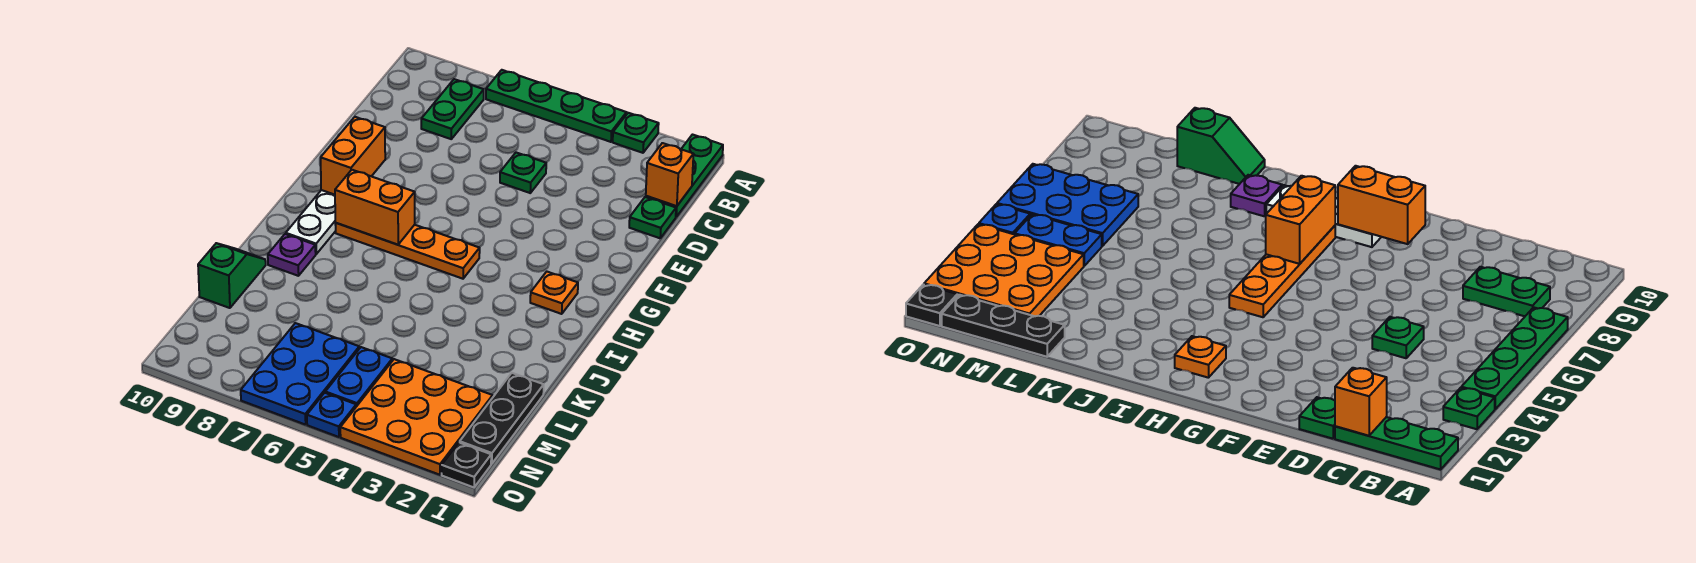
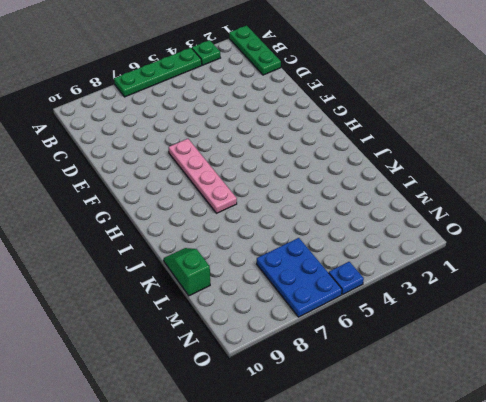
pink 1x4 plate [169,139,237,213] -> orange 1x4 plate [335,223,480,279]
none -> green 1x2 plate [421,79,484,139]
none -> green 1x1 plate [629,197,676,238]
none -> green 1x1 plate [500,153,546,193]

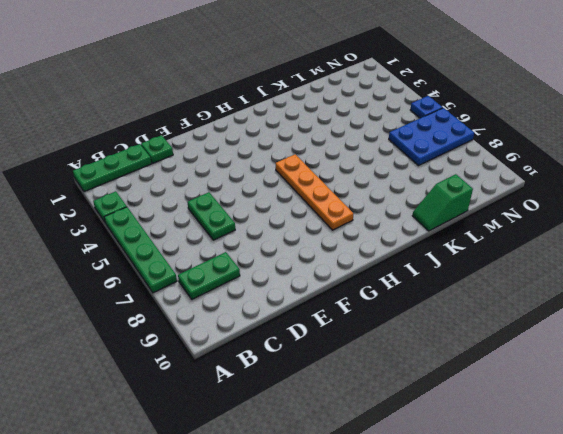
green 1x2 plate [188,192,235,240] -> green 1x1 plate [500,153,546,193]
none -> white 1x3 plate [286,190,336,254]
none -> orange 1x1 plate [530,272,578,314]
none -> purple 1x1 plate [268,234,316,276]

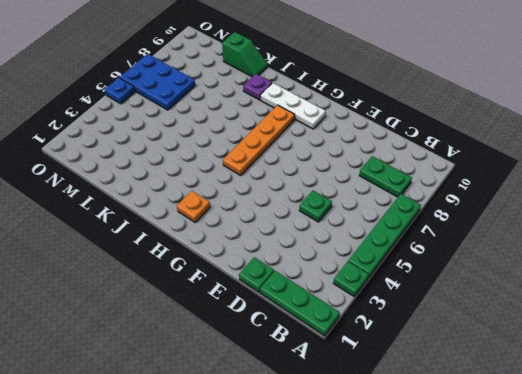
none -> black 1x3 plate [460,373,544,464]
none -> orange 3x3 plate [340,359,493,475]
none -> blue 1x2 plate [325,347,392,407]

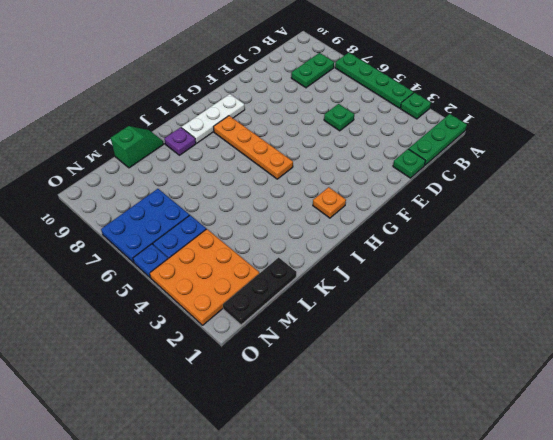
none -> black 1x1 plate [442,442,491,487]
none -> orange 1x1 brick [646,143,693,206]
none -> orange 1x2 brick [321,117,385,195]

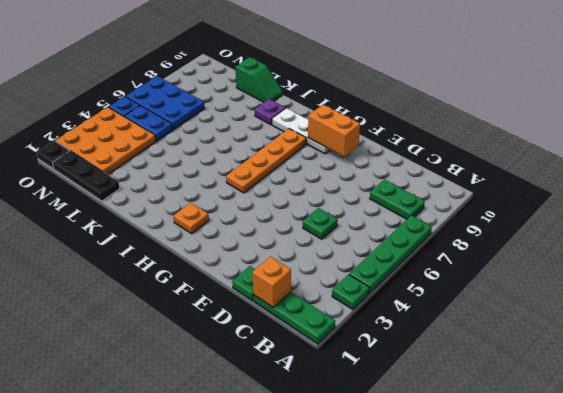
none -> orange 1x2 brick [335,170,415,245]

